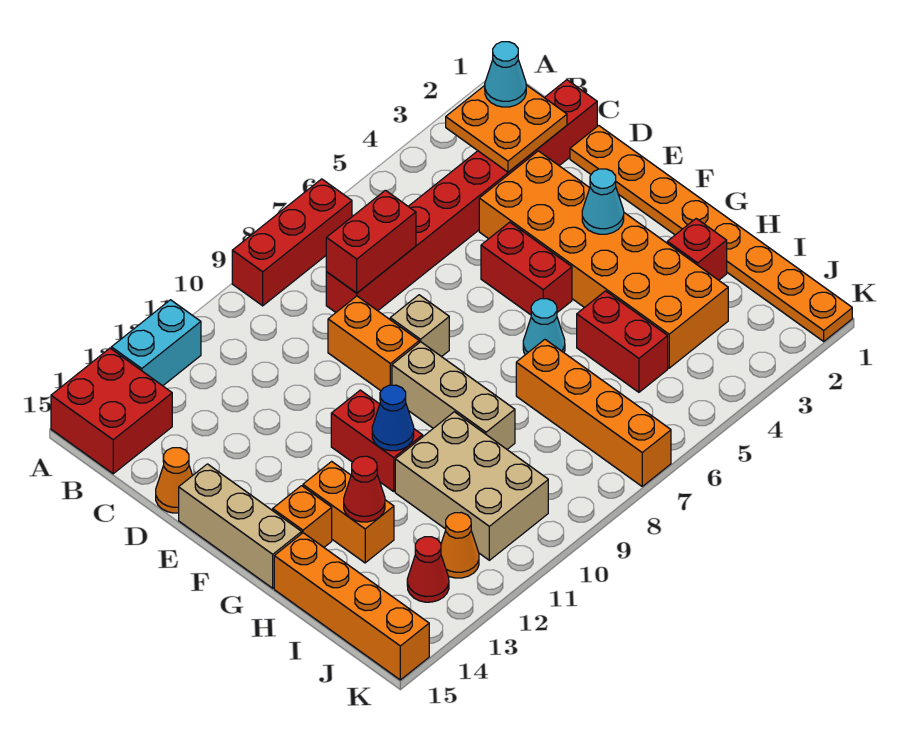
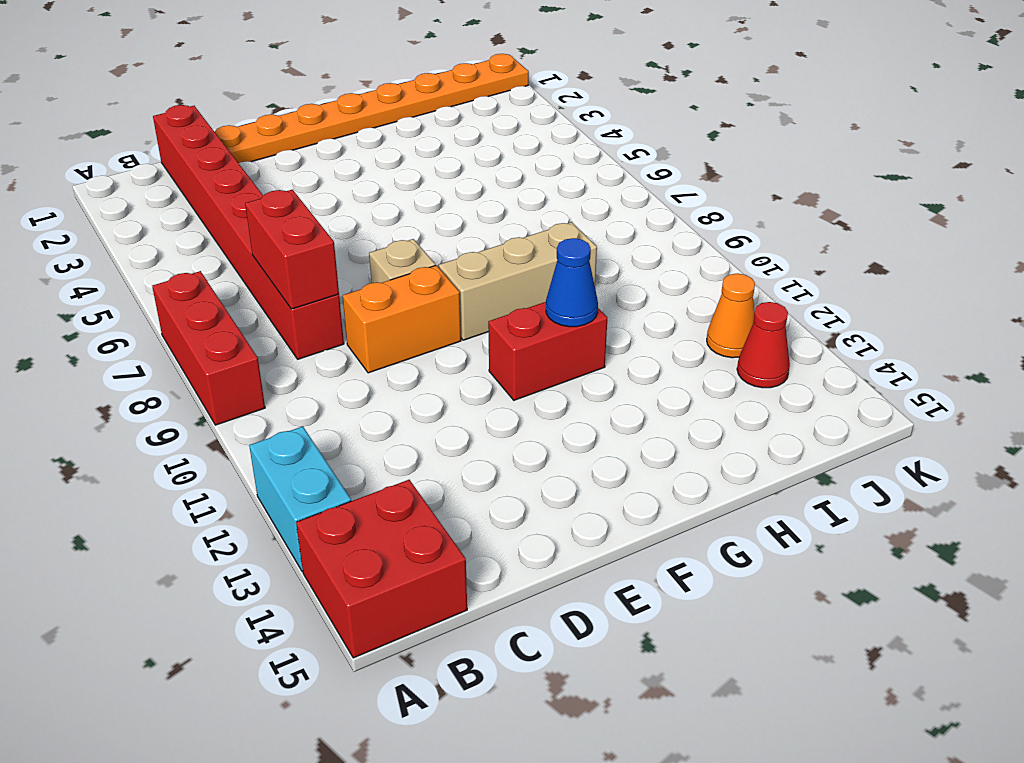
none -> orange 2x6 brick [479,151,728,368]
none -> orange 1x1 cone [156,448,192,513]
none -> red 1x2 brick [481,222,572,315]

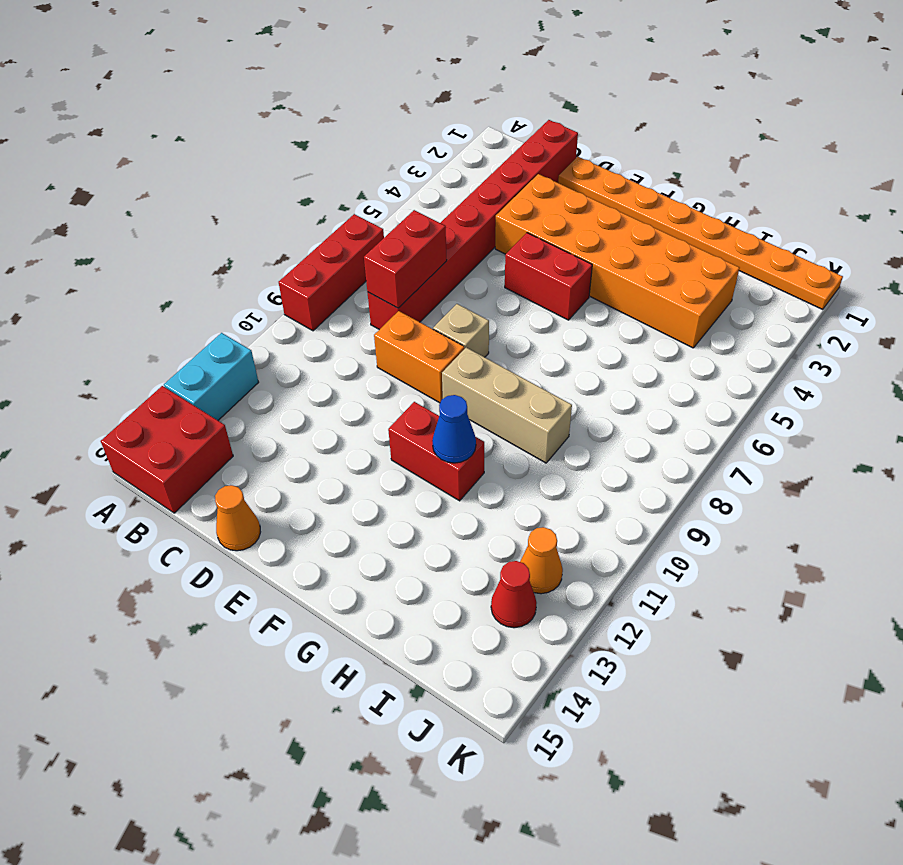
none -> tan 1x3 brick [179,464,302,588]
none -> cyan 1x1 cone [523,299,565,355]
none -> orange 1x2 brick [303,461,394,563]

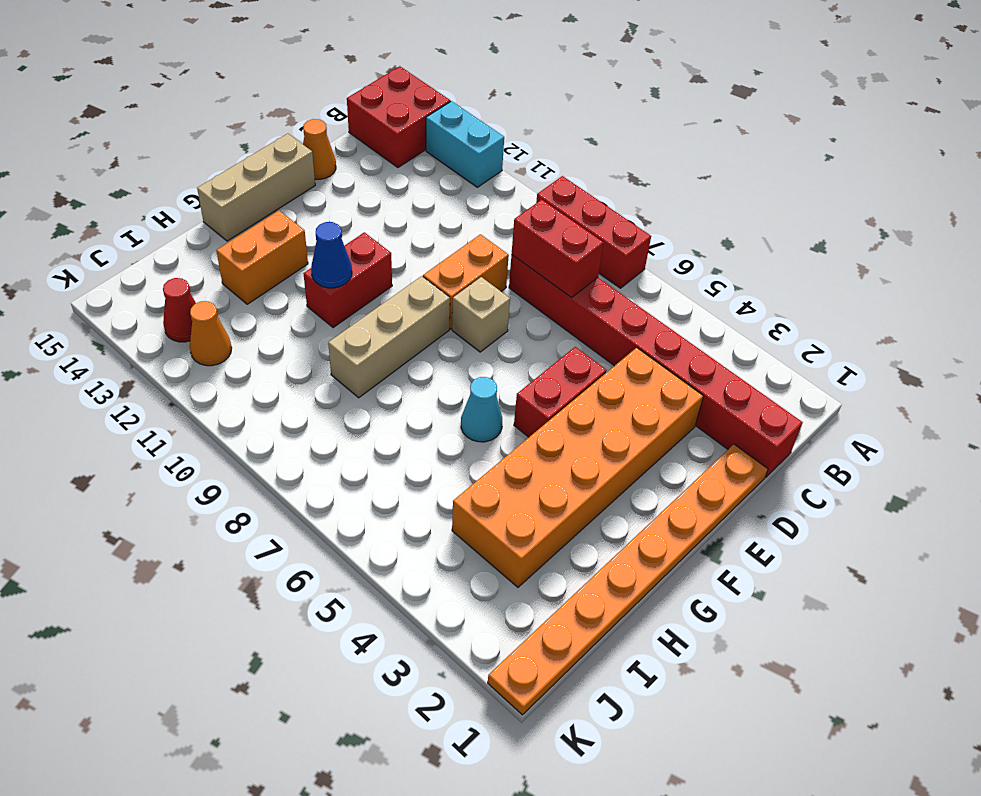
none -> orange 1x1 brick [273,486,332,547]
none -> red 1x1 brick [667,219,727,280]
none -> red 1x2 brick [577,291,668,392]

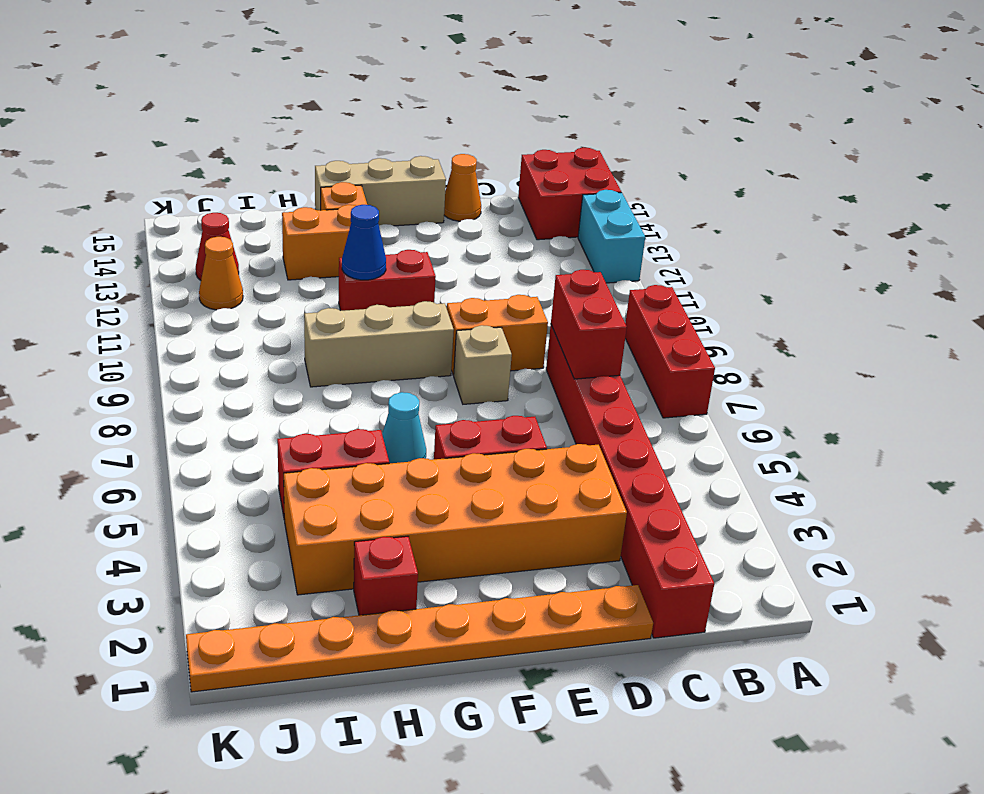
none -> orange 1x4 brick [516,340,671,486]
none -> tan 2x3 brick [395,412,548,560]
none -> orange 1x4 brick [274,533,429,680]

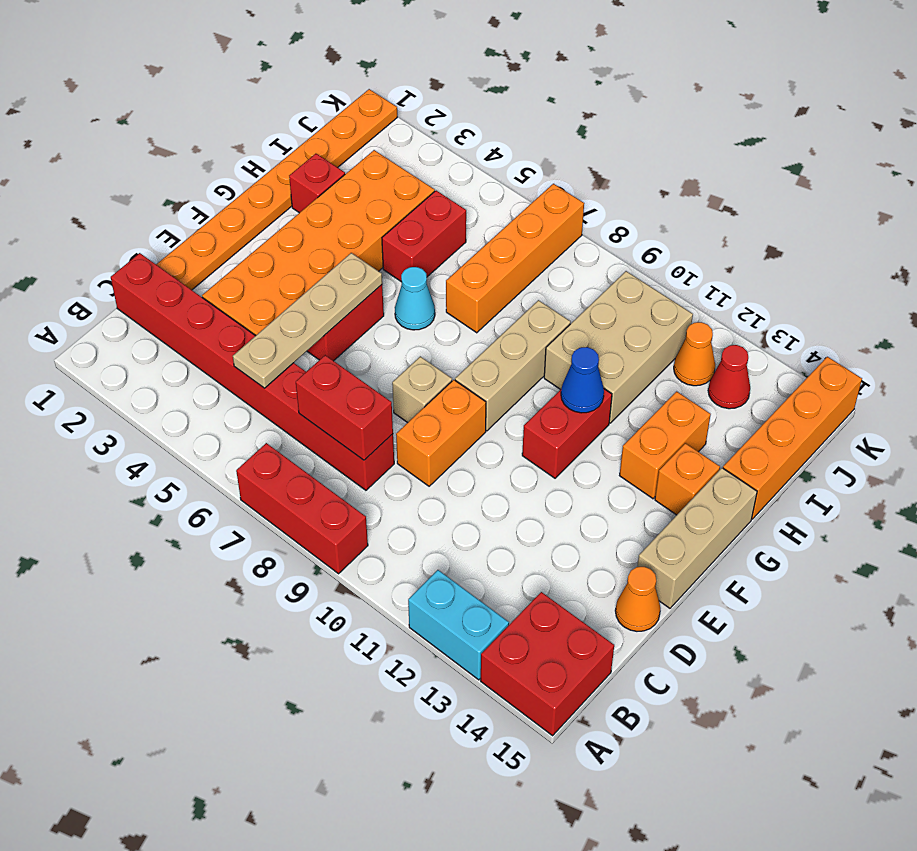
tan 1x4 plate [233,253,382,388] -> none
none -> orange 2x2 plate [446,85,567,172]
none -> cyan 1x1 cone [582,169,624,234]
none -> red 1x1 cone [344,456,385,522]

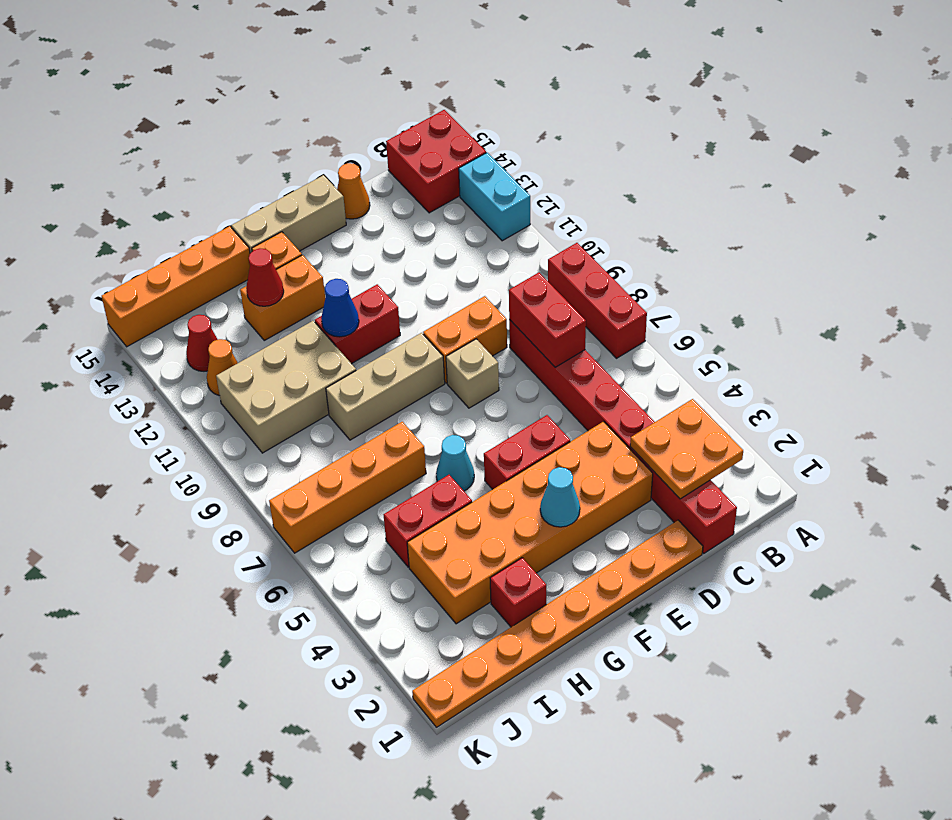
none -> cyan 1x1 cone [485,42,526,107]

